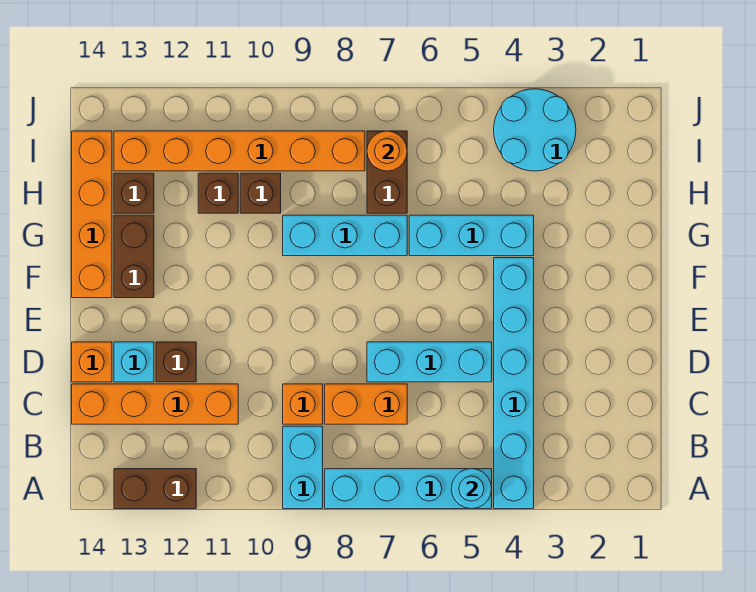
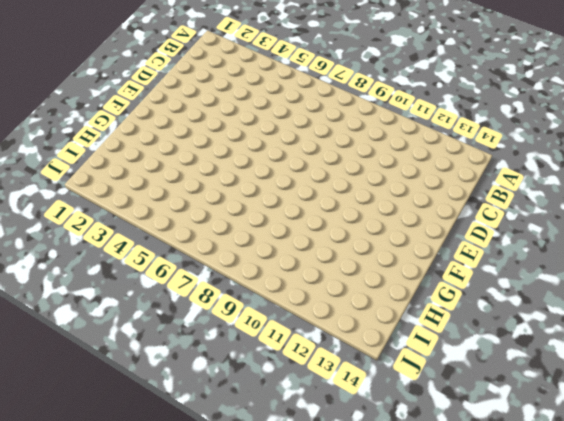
none -> cyan 1x6 brick [494,258,534,509]
none -> cyan 1x4 brick [325,469,492,509]
none -> cyan 1x2 brick [283,426,323,509]

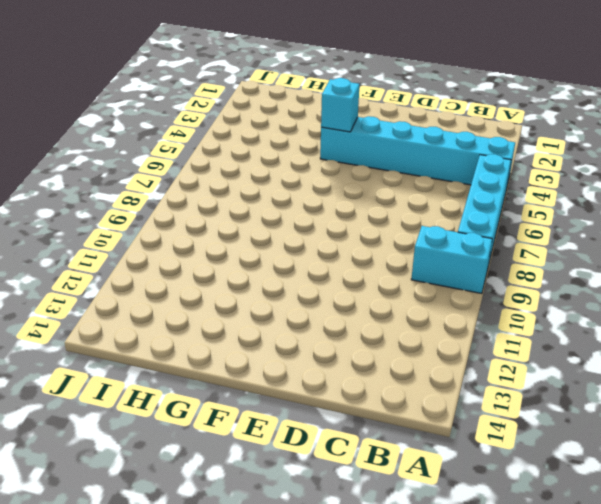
cyan 1x1 brick [321,78,360,132] -> cyan 1x1 brick moved to [114,342,154,382]
none -> brown 1x2 brick [114,469,196,509]
none -> orange 1x2 brick [325,384,407,424]
none -> orange 1x1 brick [283,384,323,424]

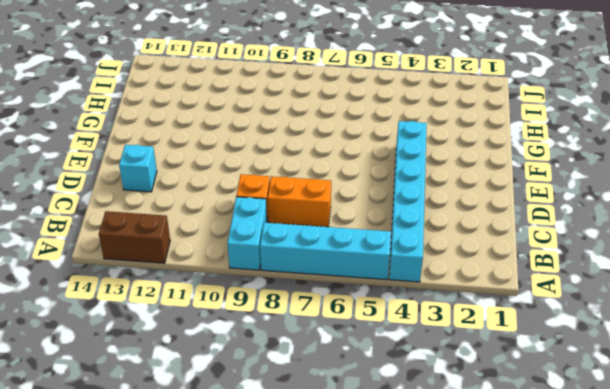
none -> orange 1x4 brick [72,384,238,424]
none -> cyan 1x3 brick [367,342,492,382]
none -> brown 1x1 brick [156,342,196,382]

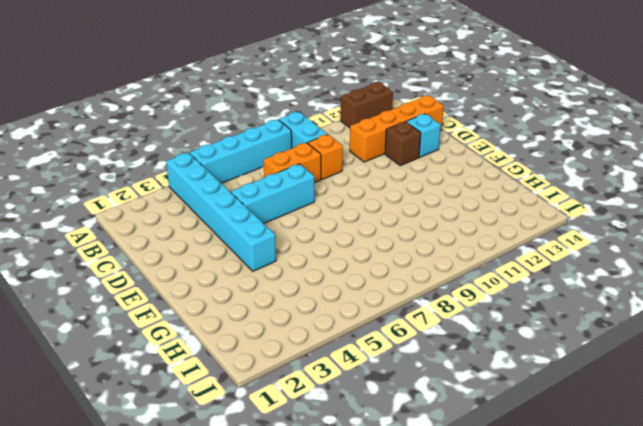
none -> orange 1x1 brick [72,342,112,382]
none -> brown 1x2 brick [114,215,154,298]
none -> orange 1x4 brick [72,131,112,298]

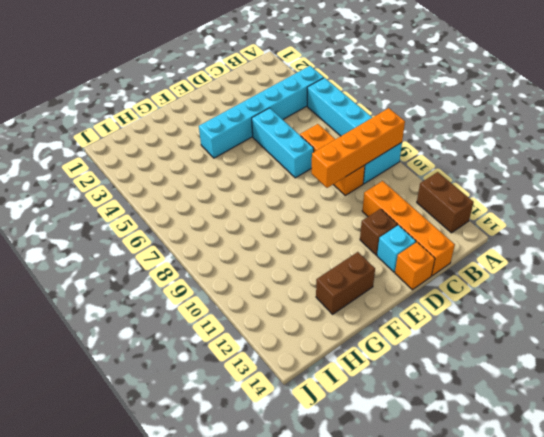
orange 1x4 brick [312,108,405,188] -> orange 1x4 brick moved to [72,131,112,298]
none -> cyan 1x3 brick [409,215,534,256]
none -> cyan 1x3 brick [283,215,407,256]
none -> brown 1x2 brick [367,131,407,213]

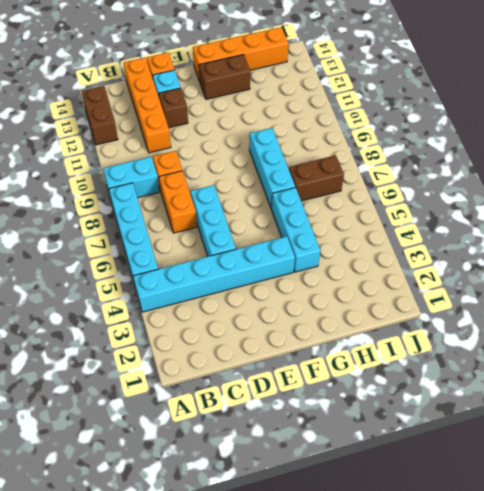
none -> brown 1x1 brick [240,173,281,213]
none -> brown 1x1 brick [198,173,238,213]
none -> brown 1x1 brick [114,173,154,213]

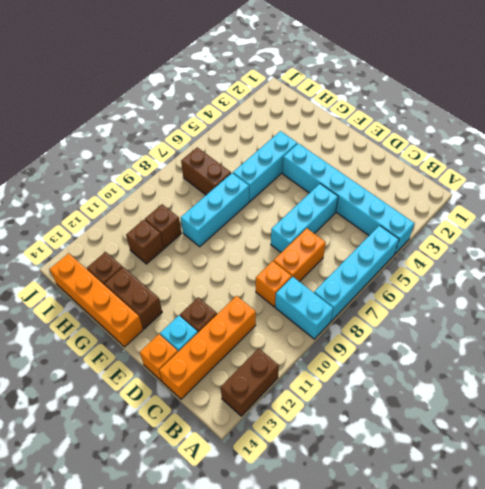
none -> cyan 2x2 round brick [494,89,576,171]
none -> orange 1x6 brick [114,131,365,171]
none -> cyan 1x1 round brick [451,469,492,509]

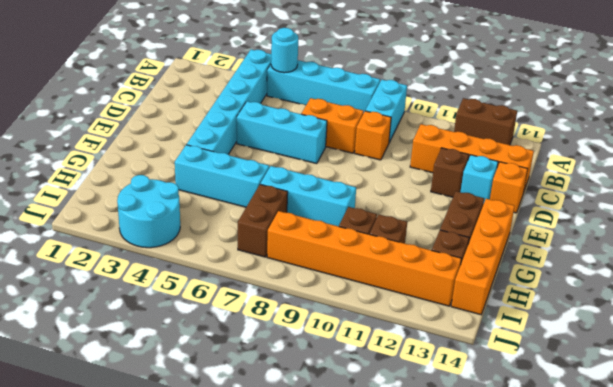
none -> orange 1x1 round brick [367,131,407,171]

